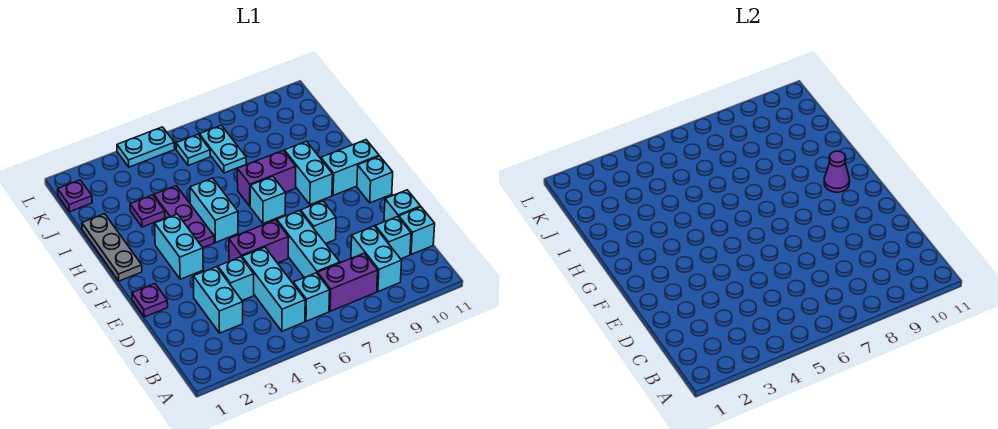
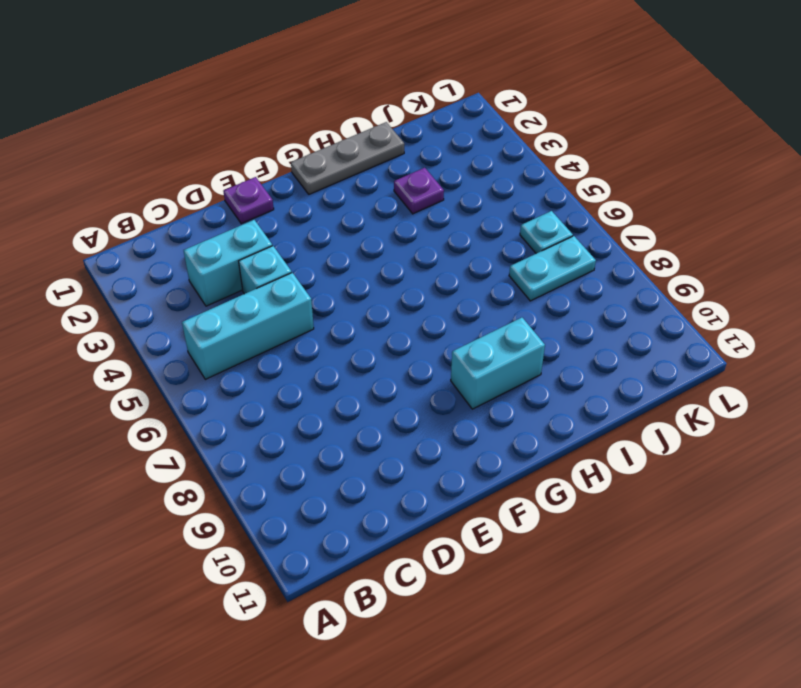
none -> cyan 1x1 brick [293,273,330,321]
none -> purple 1x2 brick [318,253,378,311]
none -> cyan 1x2 brick [351,226,402,292]

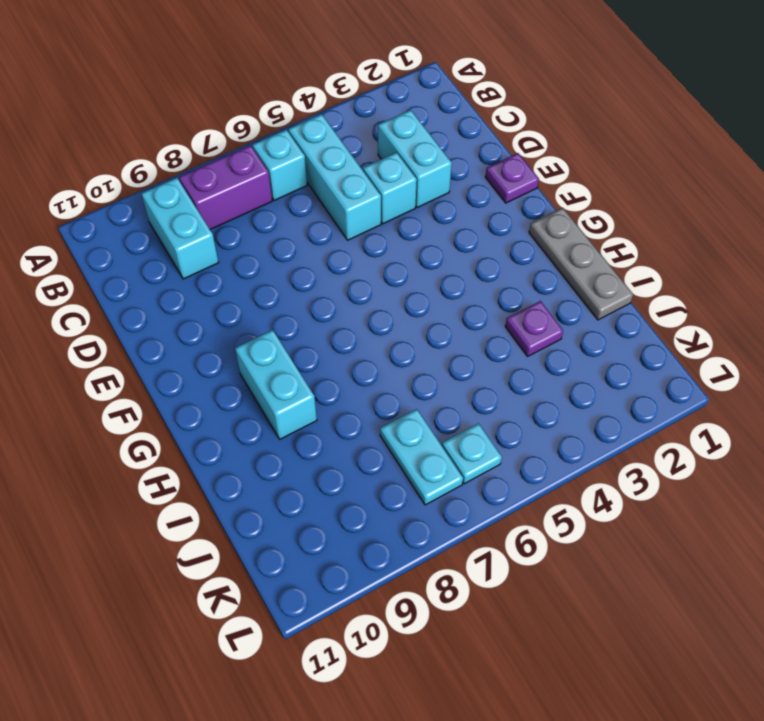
none -> cyan 1x3 brick [277,210,340,278]
none -> cyan 1x1 brick [375,216,411,259]
none -> cyan 1x1 brick [399,207,435,255]

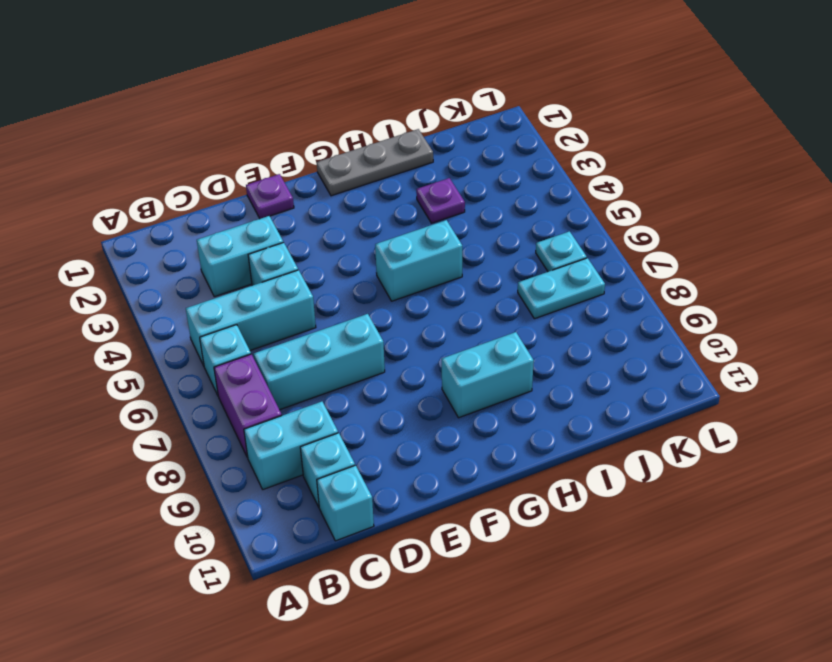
none -> cyan 1x1 brick [384,190,421,222]
none -> purple 1x2 brick [229,220,289,263]
none -> cyan 1x1 brick [301,201,336,244]

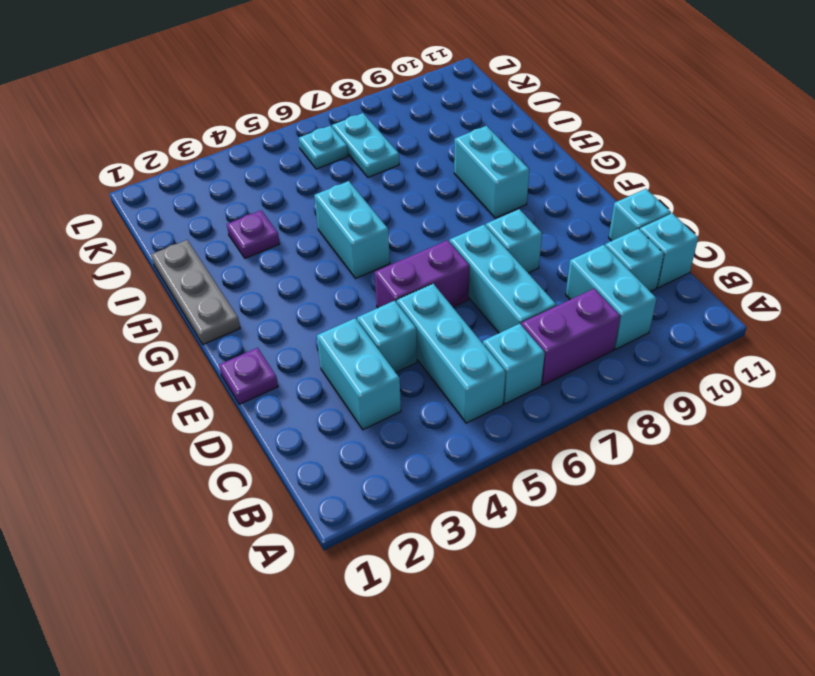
none -> cyan 1x2 brick [155,214,203,279]
none -> cyan 1x1 brick [357,156,393,203]
none -> purple 1x3 plate [154,186,214,247]

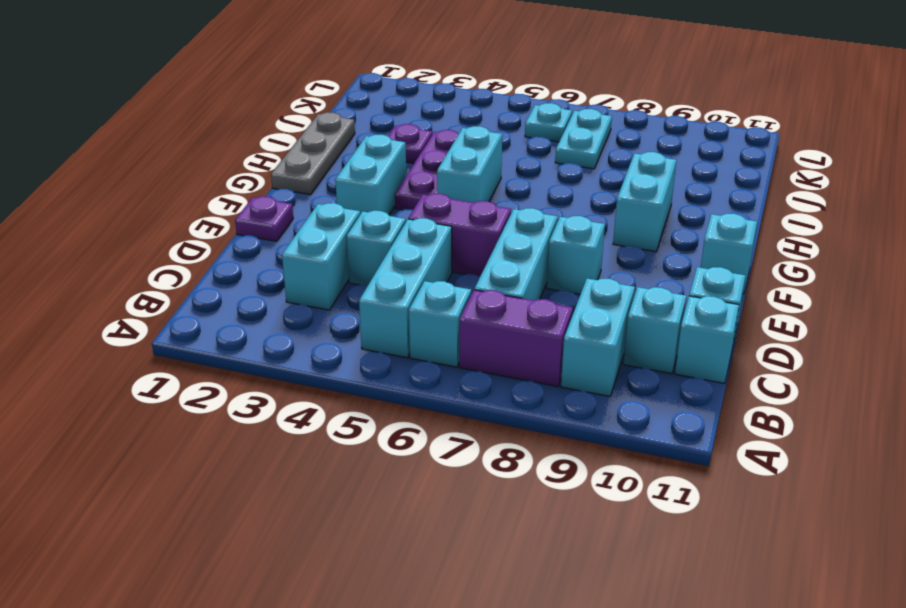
none -> cyan 1x1 brick [250,176,286,223]
none -> cyan 1x2 brick [321,140,379,195]
none -> purple 1x2 brick [237,151,296,206]

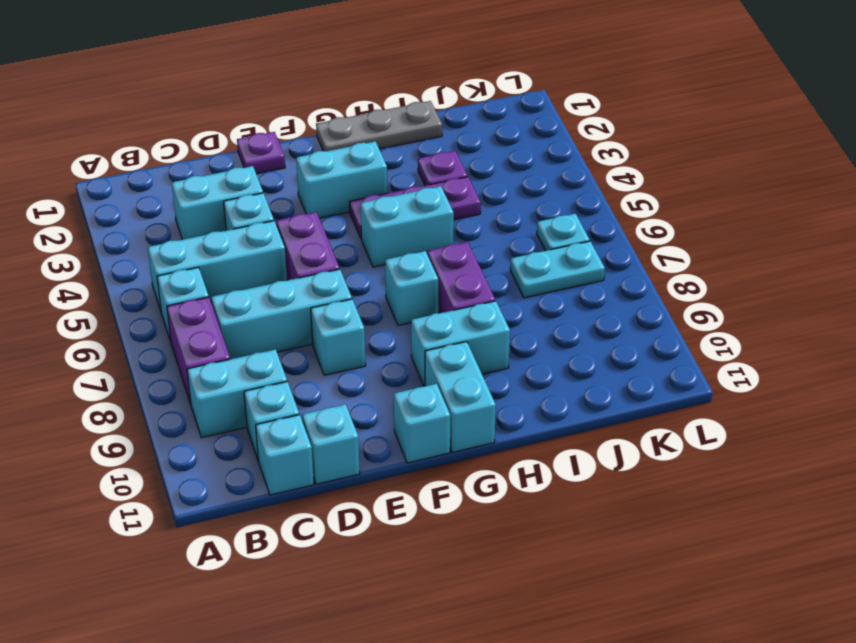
none -> purple 1x1 plate [58,180,92,212]
none -> cyan 1x2 plate [117,127,175,167]
none -> purple 1x1 cone [824,151,850,192]

